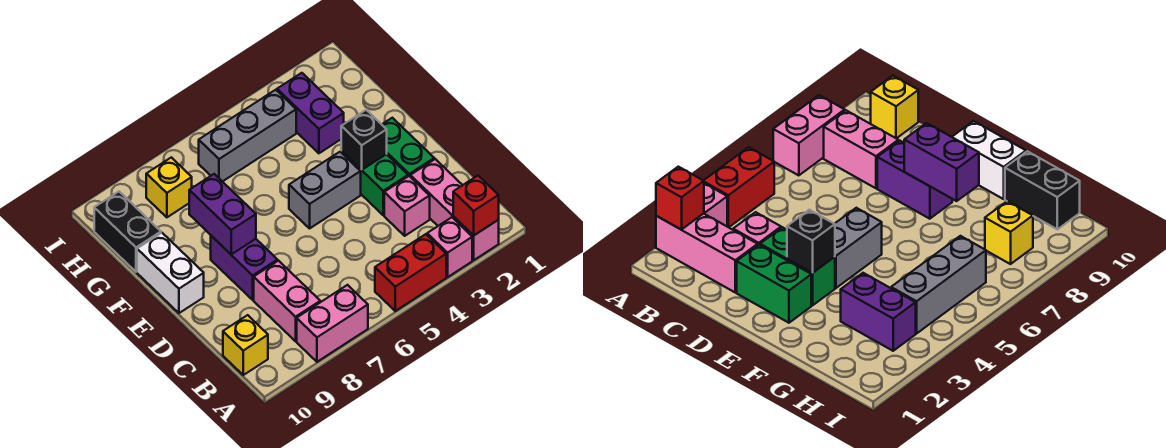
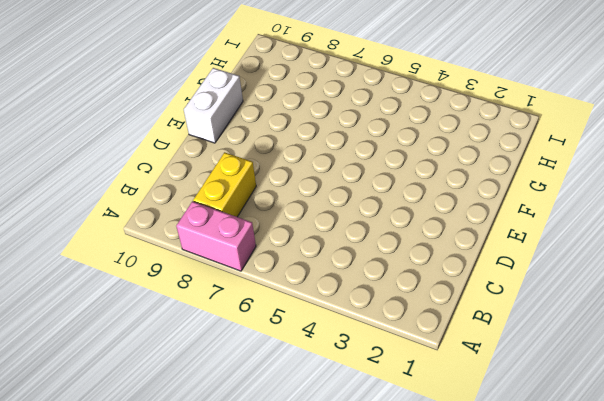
yellow 1x2 brick [193,152,256,217] -> pink 1x2 brick [254,261,320,341]
none -> pink 1x3 brick [410,159,499,260]
none -> pink 1x1 brick [427,217,472,277]
none -> red 1x2 brick [375,234,446,311]

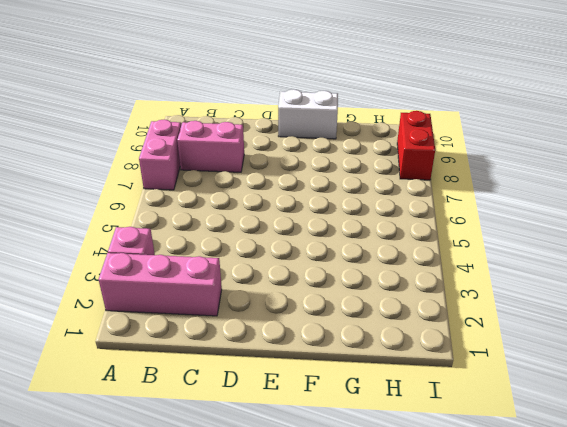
red 1x2 brick [397,111,435,180] -> red 1x2 brick moved to [375,234,446,311]
none -> yellow 1x1 brick [223,315,268,375]
none -> pink 1x1 brick [384,176,430,236]
none -> green 1x2 brick [382,118,434,176]

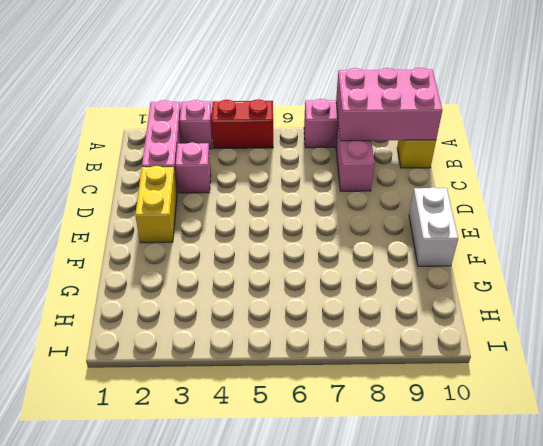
pink 2x3 brick [336,68,442,141] -> none
yellow 1x2 brick [135,166,177,243] -> green 1x2 brick [382,118,434,176]
none -> green 1x2 brick [341,151,408,215]
none -> purple 1x2 brick [211,236,277,300]
none -> grey 1x2 brick [289,152,361,228]

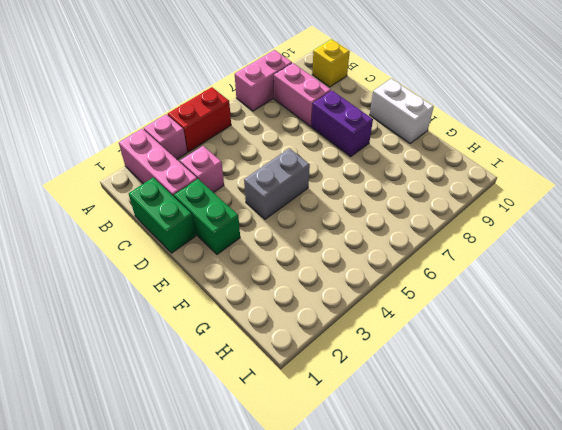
green 1x2 brick [128,178,196,253] -> green 1x2 brick moved to [341,151,408,215]
none -> purple 1x2 brick [277,73,344,153]
none -> black 1x2 brick [94,192,161,272]
none -> grey 1x3 brick [199,90,296,182]

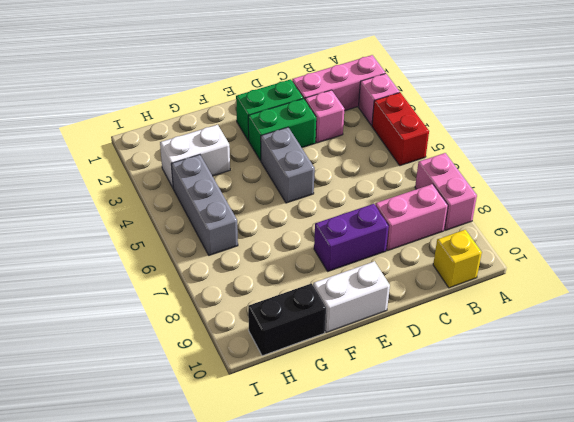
white 1x2 brick [160,125,230,188] -> purple 1x2 brick [277,73,344,153]
none -> yellow 1x1 brick [146,157,192,217]
none -> red 1x1 brick [453,176,499,235]
none -> black 1x1 brick [341,110,387,170]

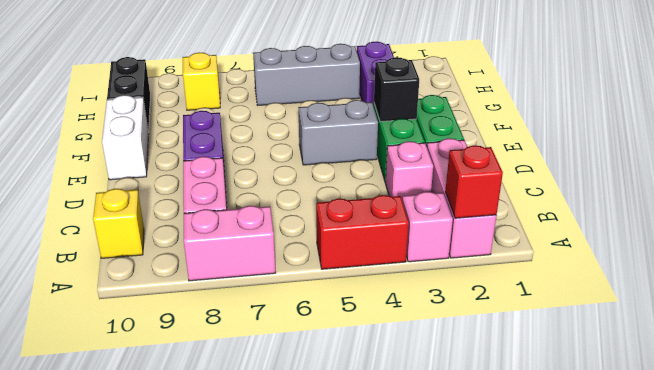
none -> purple 1x2 brick [189,174,256,254]

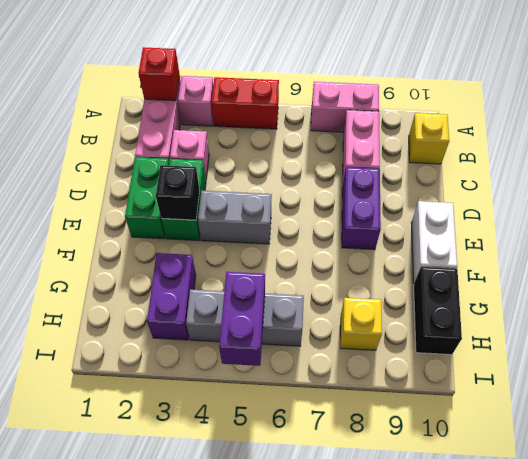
purple 1x2 brick [219,272,265,366] -> purple 1x2 brick moved to [189,174,256,254]

